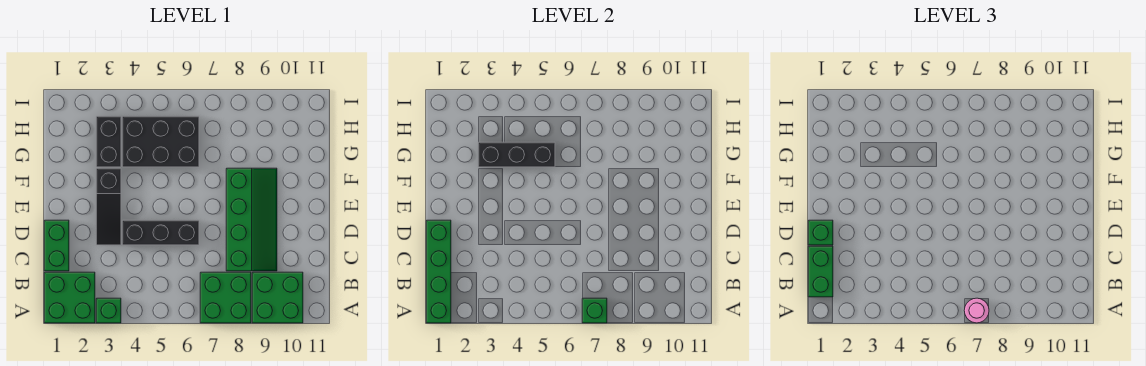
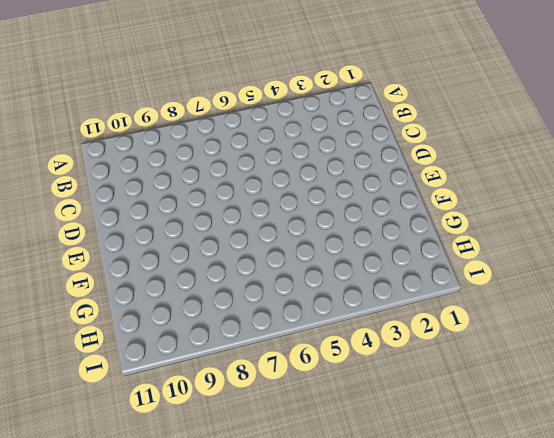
none -> green 2x2 brick [44,272,95,323]
none -> green 1x1 brick [96,298,121,323]
none -> green 2x2 brick [200,272,251,323]

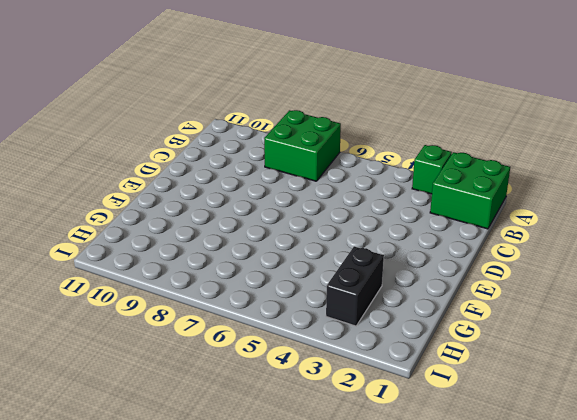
none -> green 2x2 brick [252,272,303,323]
none -> green 1x2 brick [44,220,69,271]
none -> green 2x4 slope [226,168,277,271]

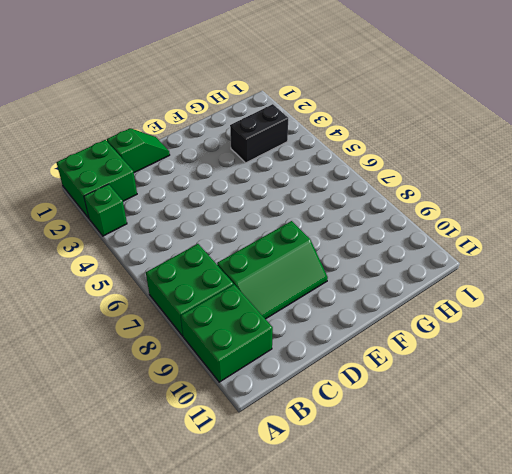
green 1x2 slope [107,128,170,173] -> green 1x2 brick [44,220,69,271]
green 2x3 slope [217,221,328,319] -> green 2x4 slope [226,168,277,271]
none -> black 1x3 slope [96,168,121,245]
none -> black 1x3 brick [122,220,199,245]
none -> black 2x3 brick [122,116,199,167]

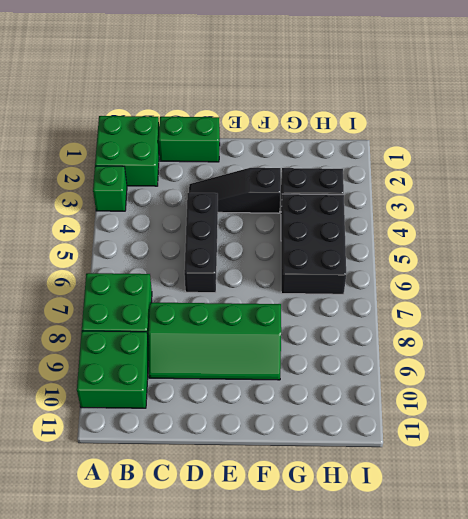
none -> green 1x4 brick [426,220,451,323]
none -> green 1x1 brick [582,298,607,323]
none -> black 1x3 brick [478,142,555,167]

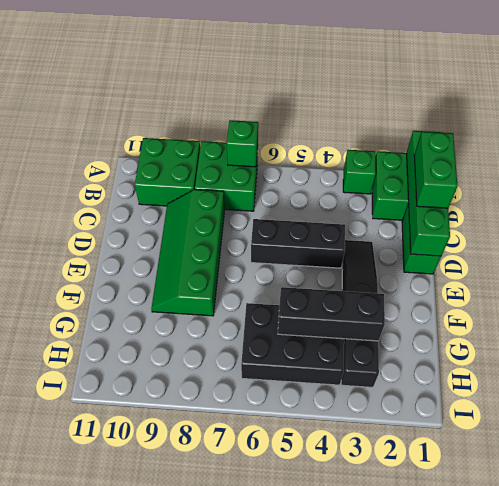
none -> pink 1x1 round brick [964,298,989,323]
none -> green 1x1 brick [808,220,833,245]

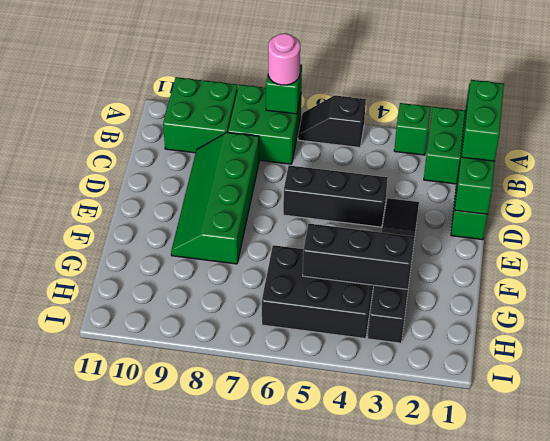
black 1x2 slope [298,95,366,147] -> none
none -> green 1x1 brick [808,220,833,245]

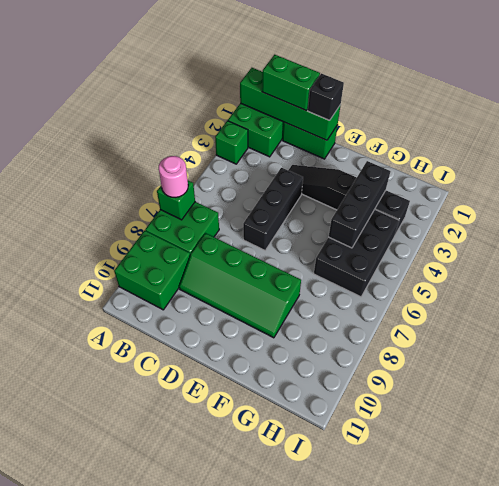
black 1x1 brick [308,73,344,120] -> green 1x1 brick [808,220,833,245]

